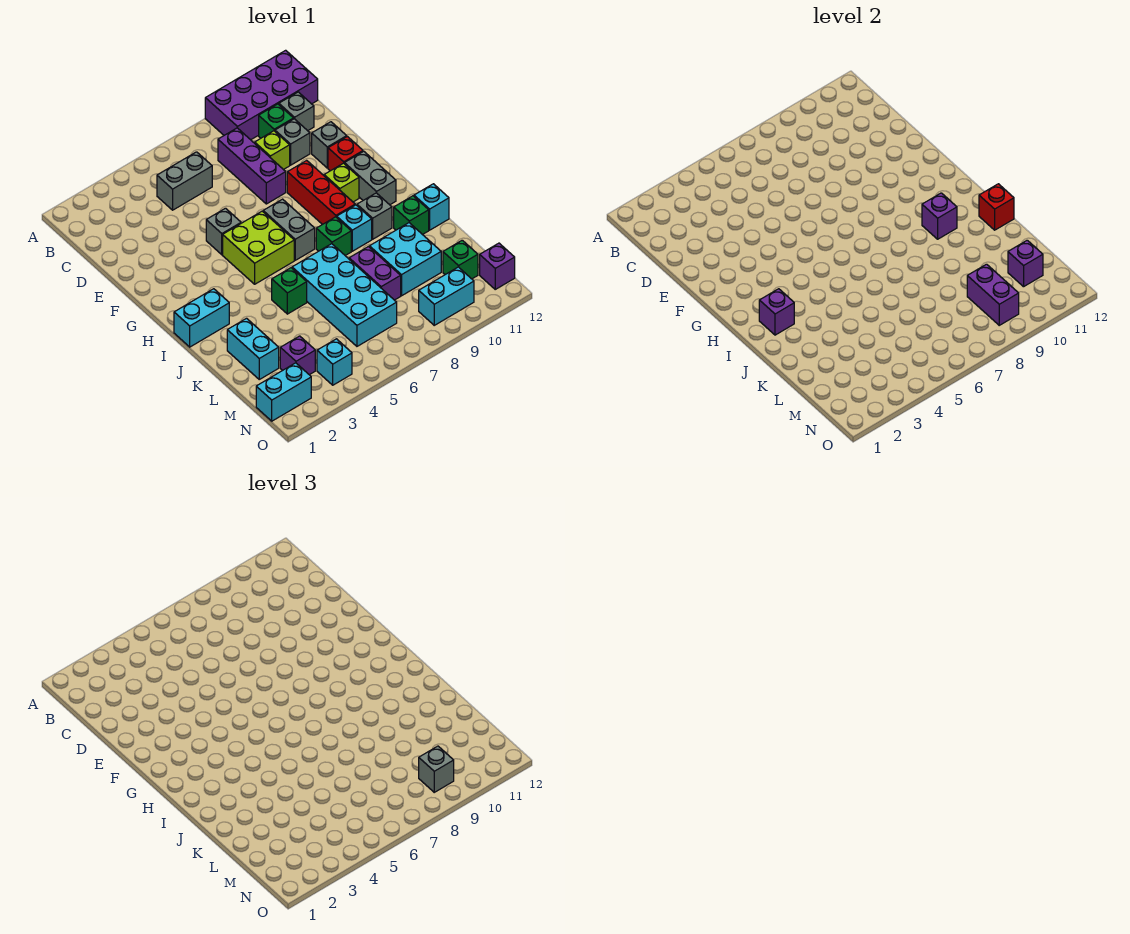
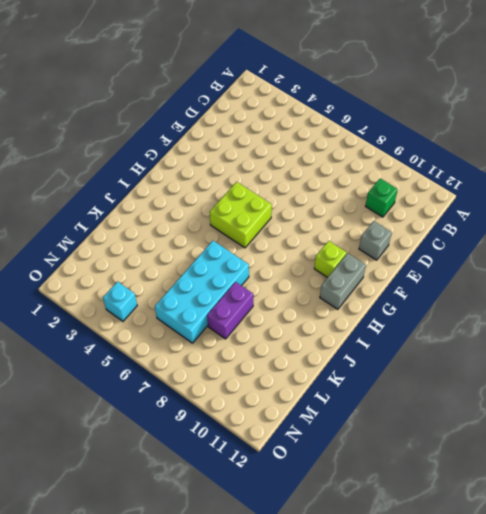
none -> purple 2x4 brick [205,50,318,140]
none -> grey 1x2 brick [157,152,212,210]
none -> purple 1x3 brick [218,128,286,204]
none -> grey 1x1 brick [279,92,314,131]

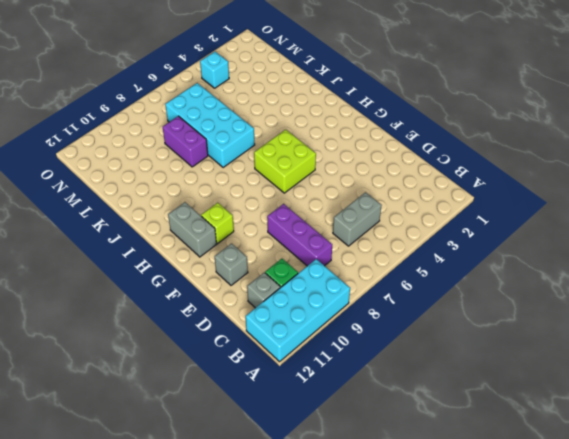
cyan 2x4 brick [246,259,350,362] -> purple 2x4 brick [205,50,318,140]
none -> lime 1x1 brick [255,131,290,170]
none -> grey 1x1 brick [275,119,310,165]
none -> grey 1x1 brick [206,208,241,255]
none -> red 1x3 brick [287,160,355,225]

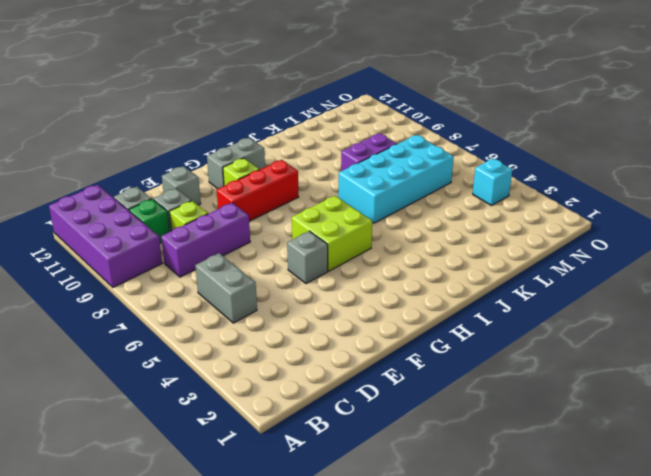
none -> red 1x1 brick [328,137,363,171]
none -> grey 1x2 brick [263,199,315,260]
none -> cyan 1x2 brick [174,289,229,347]
none -> green 1x1 brick [316,217,351,256]

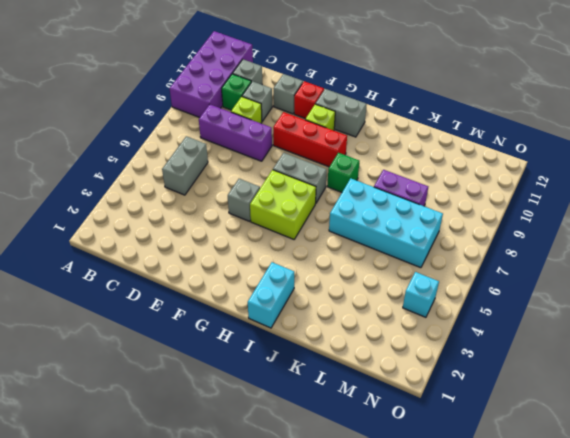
none -> cyan 1x1 brick [337,205,372,251]
none -> grey 1x1 brick [357,193,392,239]
none -> green 1x1 brick [272,268,307,314]
none -> green 1x1 brick [394,196,429,235]

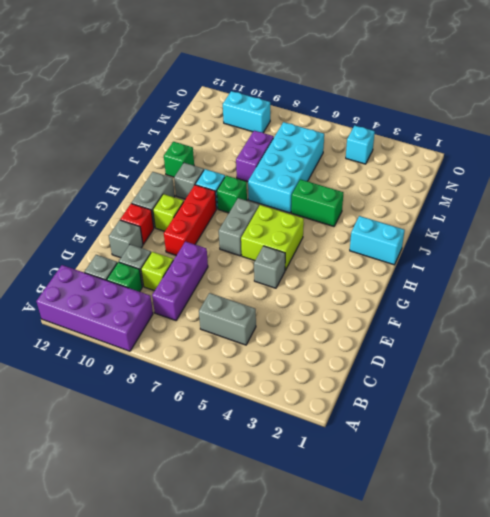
green 1x2 brick [291,179,343,226] -> green 1x1 brick [272,268,307,314]
none -> cyan 1x1 brick [414,184,449,230]
none -> cyan 1x2 brick [227,318,279,379]
none -> cyan 2x2 brick [369,223,441,296]
none -> purple 1x1 brick [280,336,315,375]

